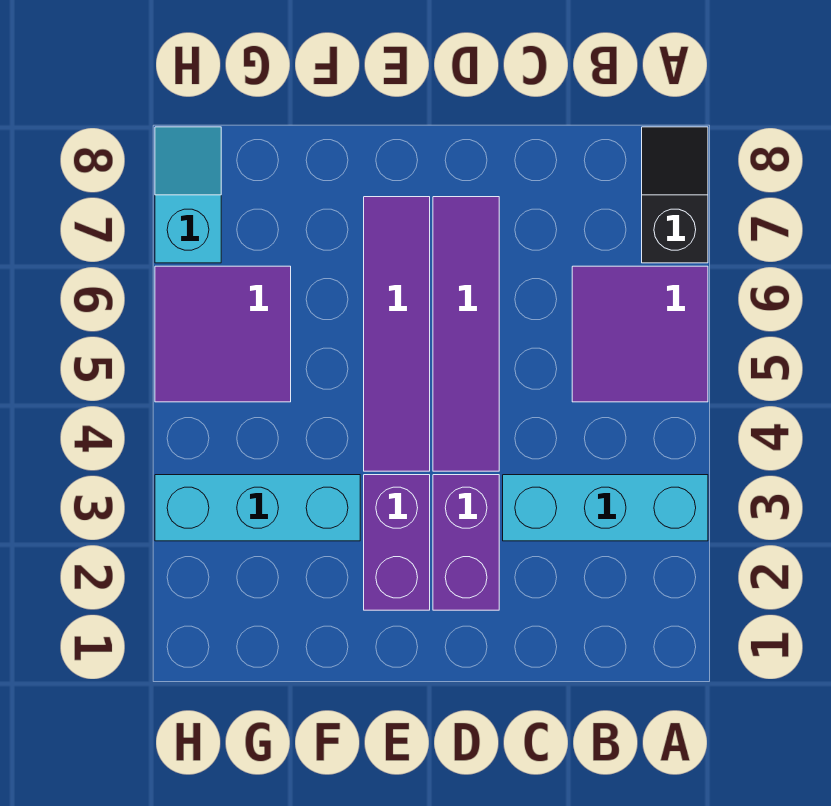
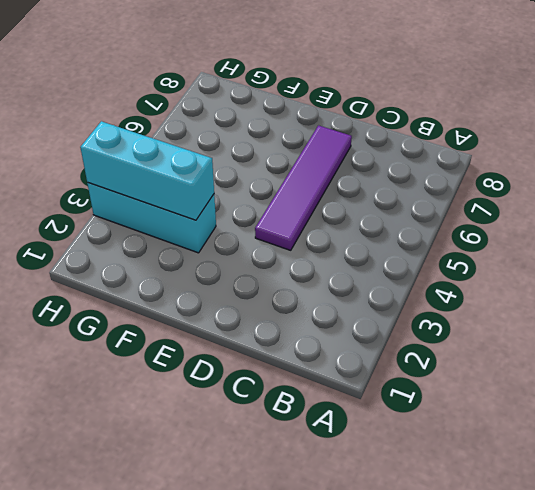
cyan 1x3 brick [80,121,214,220] -> cyan 1x3 brick moved to [503,475,708,541]
none -> purple 2x2 tile [572,266,708,402]
none -> black 1x2 slope [642,127,708,263]

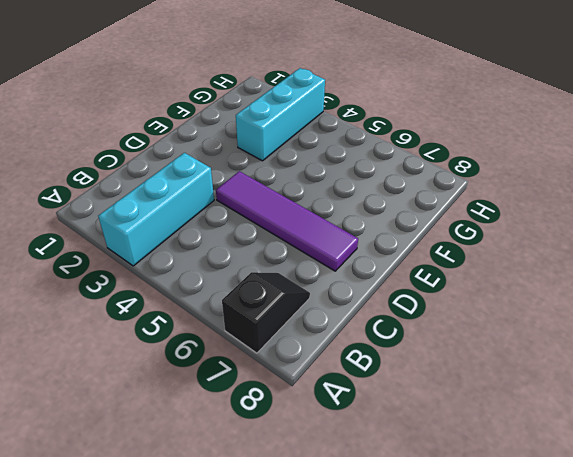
black 1x2 slope [222,272,310,353] -> black 1x2 slope turned to [642,127,708,263]
none -> purple 2x2 tile [572,266,708,402]
none -> purple 1x2 brick [433,475,499,610]

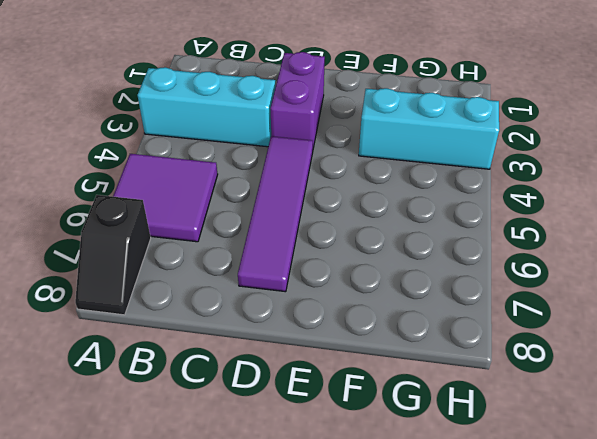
none -> purple 1x2 brick [364,475,430,610]
none -> purple 1x4 tile [364,197,430,471]

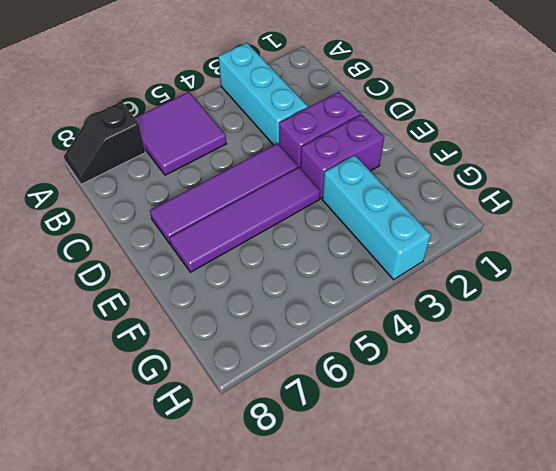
none -> purple 2x2 tile [155,266,291,402]
none -> cyan 1x2 slope [155,127,221,263]

